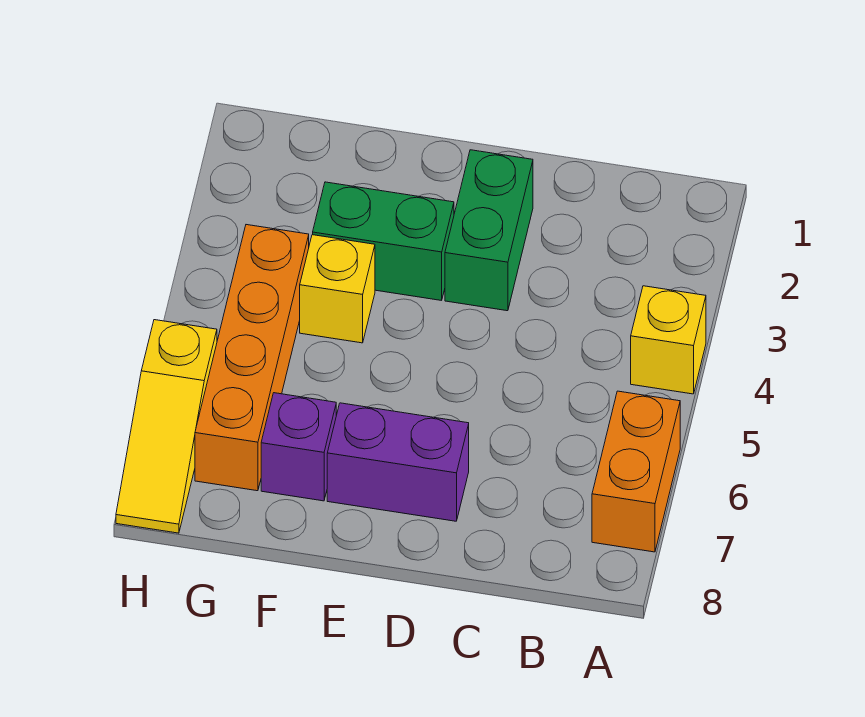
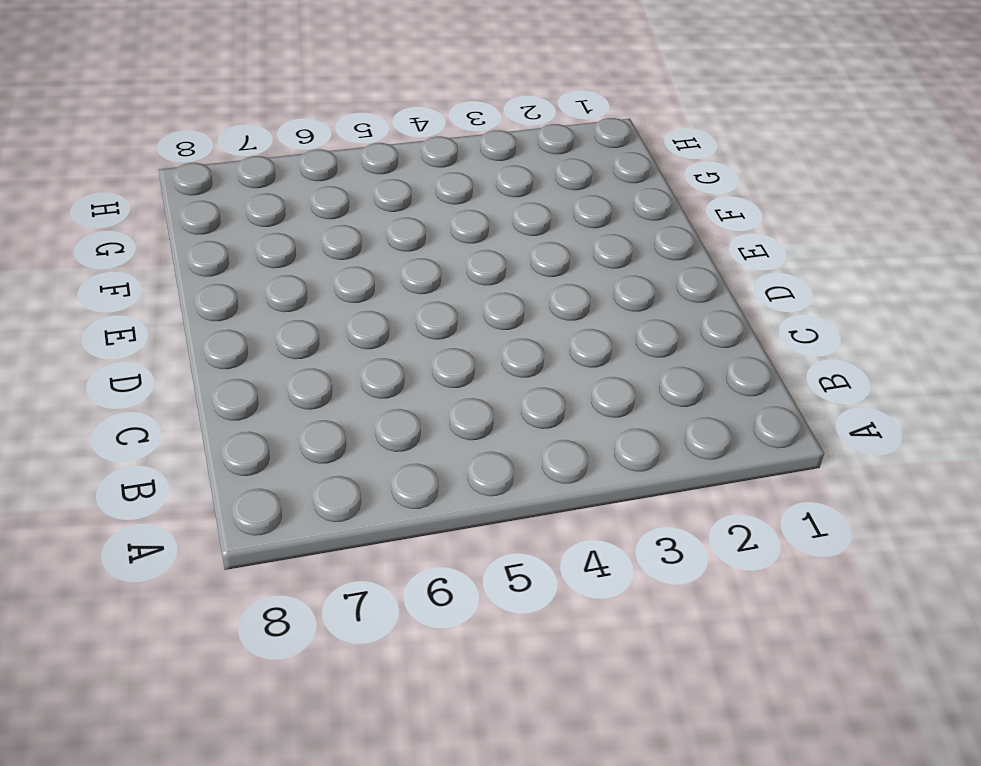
none -> yellow 1x1 brick [631,286,706,394]
none -> orange 1x2 brick [592,391,680,552]

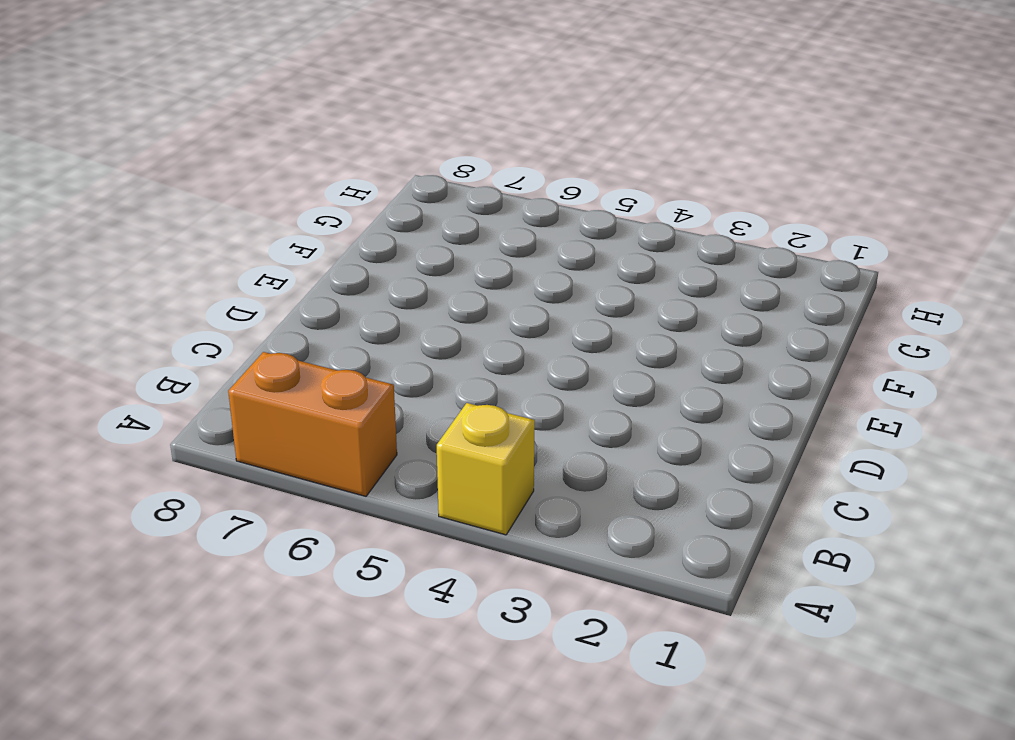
none -> green 1x2 brick [445,150,533,311]
none -> purple 1x2 brick [327,403,469,521]

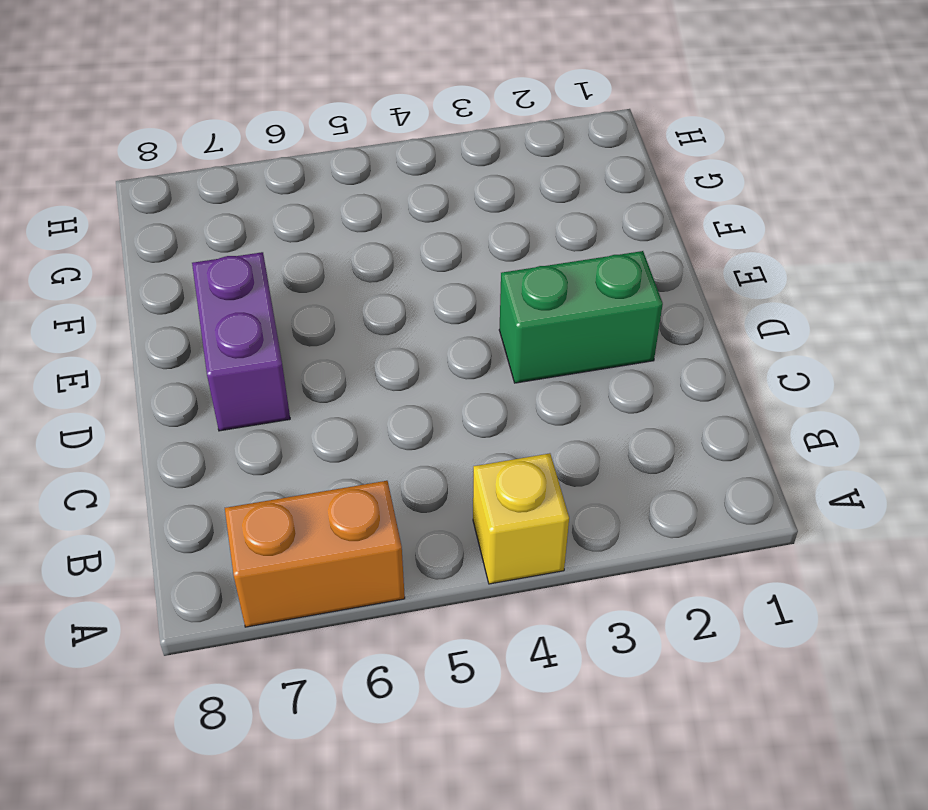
none -> green 1x2 brick [313,182,454,301]
none -> yellow 1x1 brick [300,235,375,343]

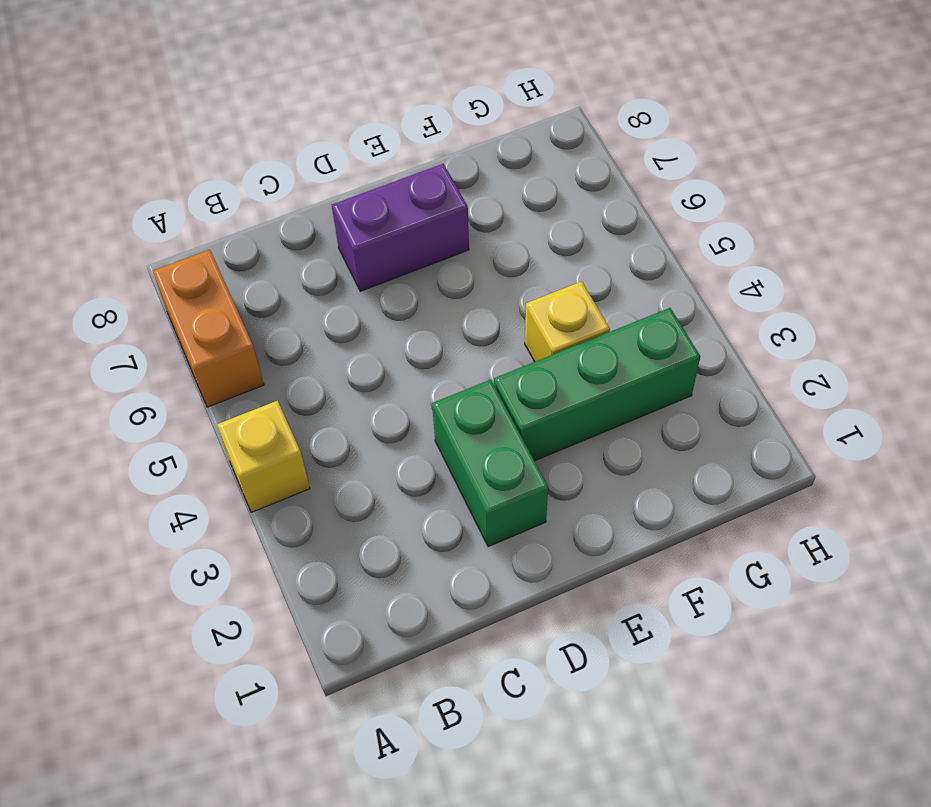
green 1x3 brick [494,308,700,461] -> green 1x2 brick [313,182,454,301]
none -> purple 1x1 brick [261,393,336,501]
none -> orange 1x4 brick [195,225,309,491]

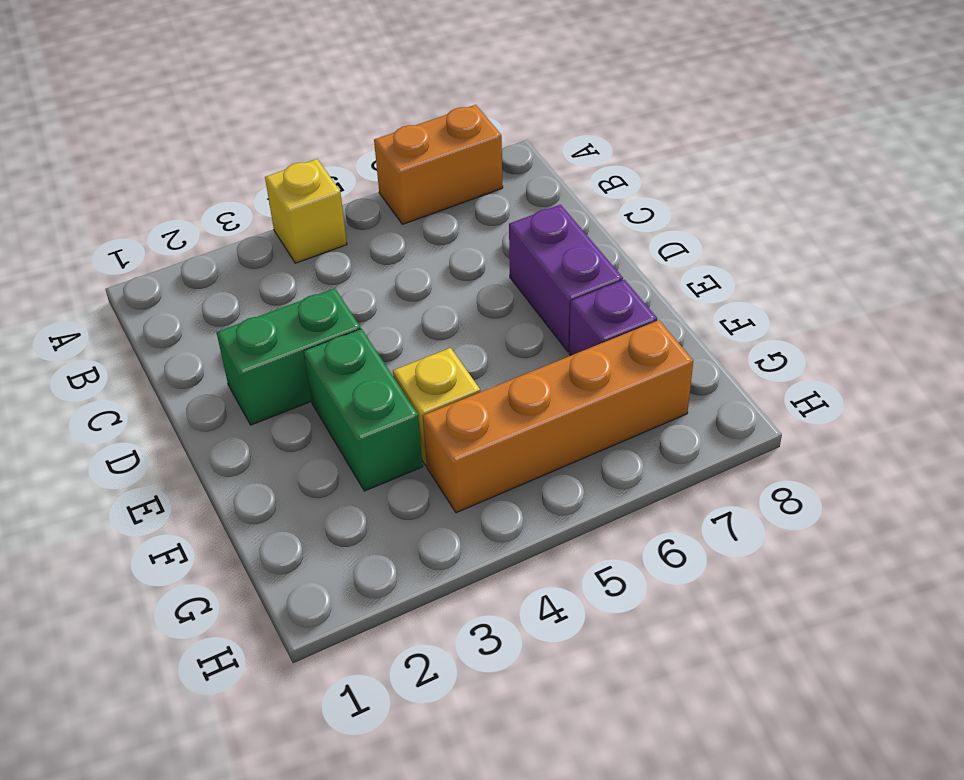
none -> yellow 1x3 slope [116,320,217,533]

